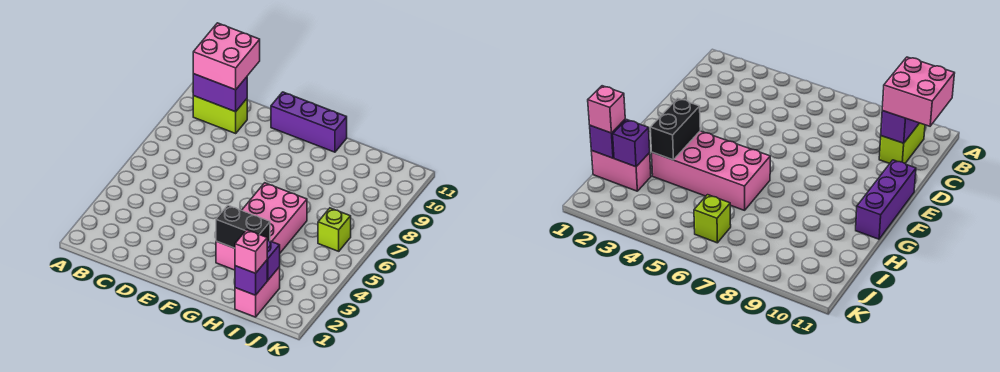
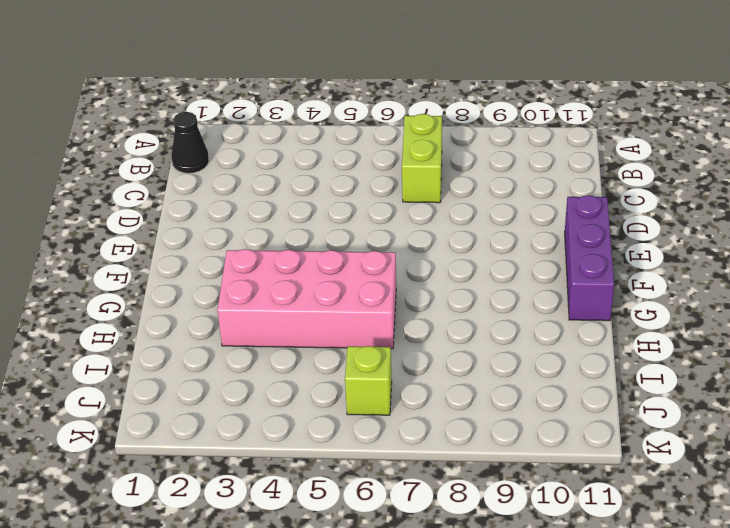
black 1x1 cone [172,112,209,173] -> none
lime 1x2 brick [402,114,442,203] -> lime 1x2 brick moved to [193,96,247,133]
none -> pink 1x2 brick [235,267,280,317]
none -> purple 1x2 brick [193,74,247,112]

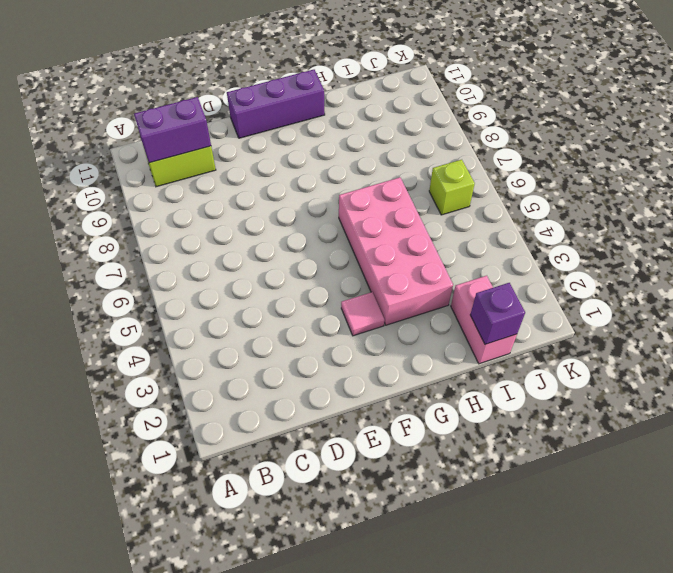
pink 1x1 tile [341,292,385,336] -> none
none -> black 1x2 brick [216,205,270,248]
none -> purple 1x1 brick [267,240,280,280]

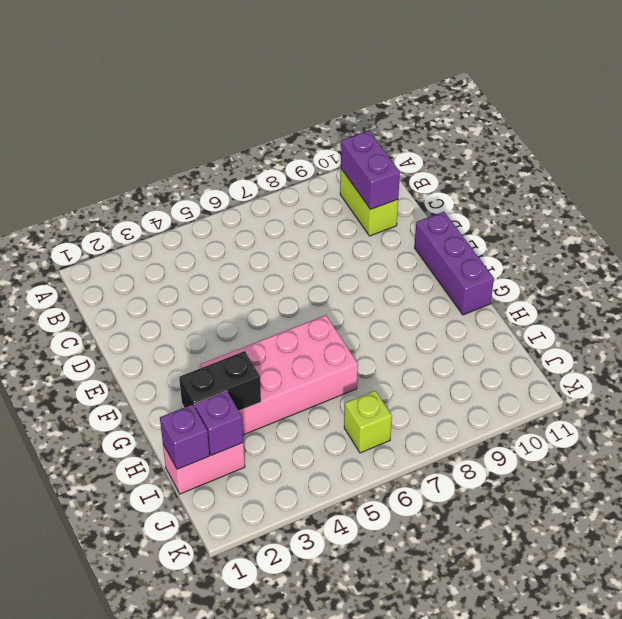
black 1x2 brick [179,351,261,411] -> black 1x2 brick turned to [216,205,270,248]
none -> pink 2x2 brick [193,23,260,90]
none -> pink 1x1 brick [235,230,267,273]

